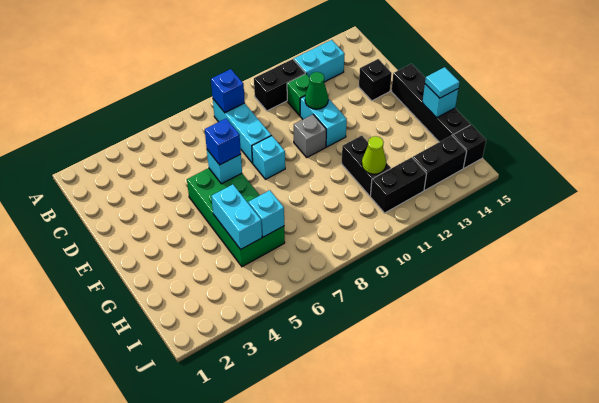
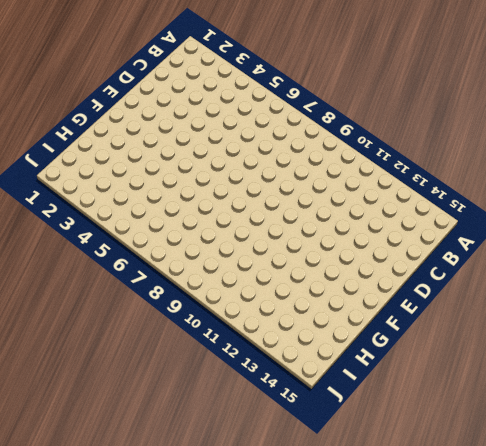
none -> cyan 1x3 brick [213,99,271,163]
none -> black 1x2 brick [254,59,305,111]
none -> cyan 1x2 brick [294,40,345,82]

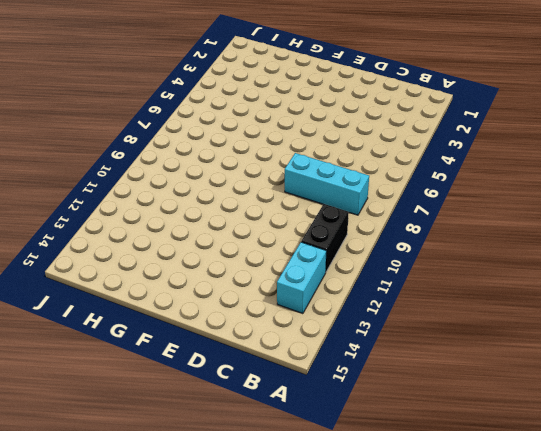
none -> green 1x1 brick [287,74,310,116]
none -> cyan 1x2 brick [300,96,347,147]
none -> black 1x1 brick [359,59,392,101]

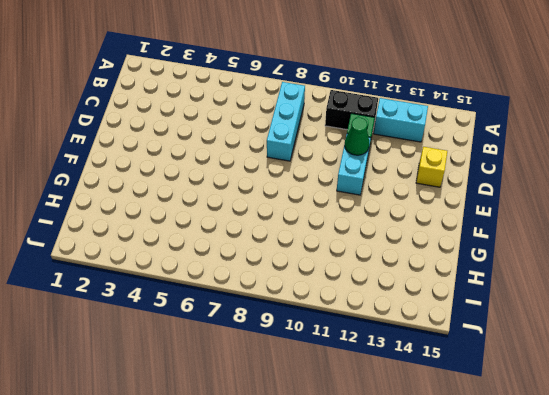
yellow 1x1 brick [416,147,447,187] -> black 1x1 brick [359,59,392,101]
none -> green 2x4 brick [187,168,285,267]
none -> cyan 1x1 brick [252,135,285,179]
none -> grey 1x1 brick [294,115,326,157]

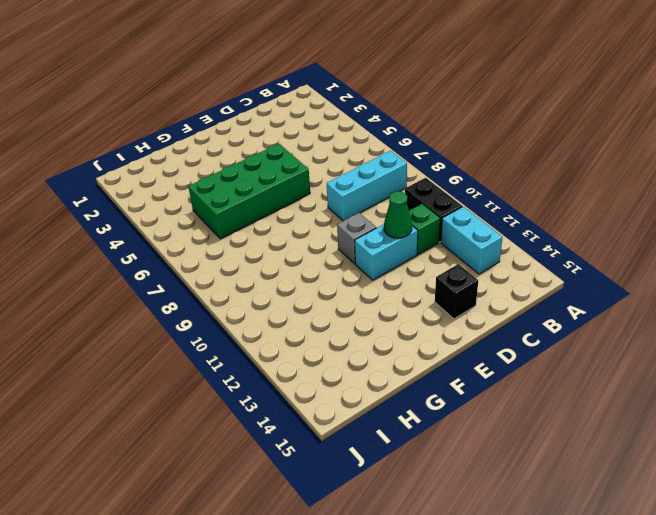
none -> cyan 1x1 brick [252,135,285,179]
none -> black 1x4 brick [391,64,470,142]
none -> black 1x2 brick [342,136,391,196]

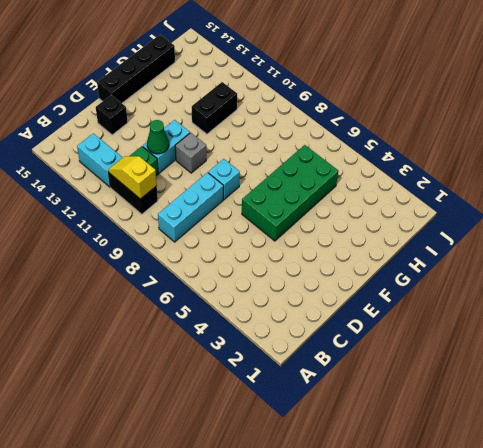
yellow 1x2 slope [108,156,157,199] -> none
none -> black 1x2 brick [370,157,427,213]
none -> black 1x2 brick [413,135,467,190]
none -> black 1x1 brick [453,125,486,168]

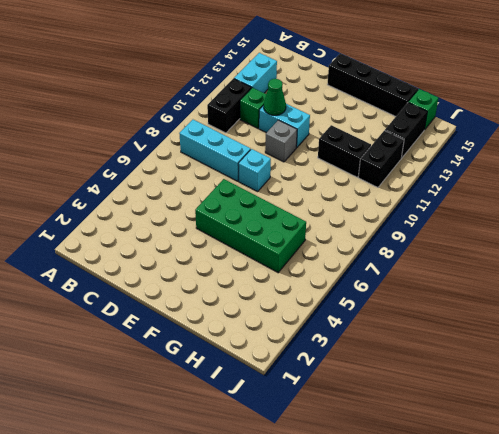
green 1x1 brick [408,89,438,130] -> black 1x1 brick [453,125,486,168]
none -> black 1x1 brick [359,59,392,101]
none -> blue 1x1 brick [211,69,245,113]
none -> cyan 1x1 brick [207,150,242,184]

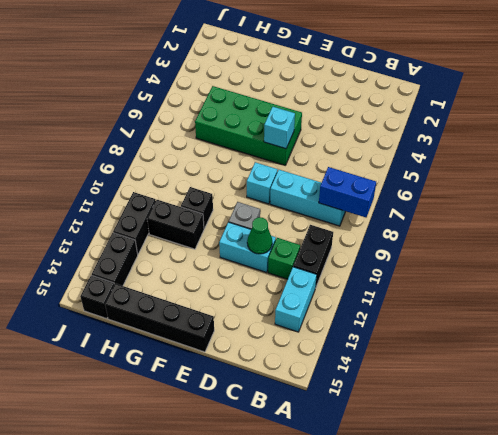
blue 1x2 brick [319,167,376,217] -> blue 1x1 brick [211,69,245,113]
black 1x1 brick [181,187,213,229] -> black 1x1 brick moved to [359,59,392,101]
none -> cyan 1x2 brick [211,185,262,249]
none -> cyan 1x1 brick [422,84,458,118]
none -> cyan 1x1 brick [249,190,284,237]

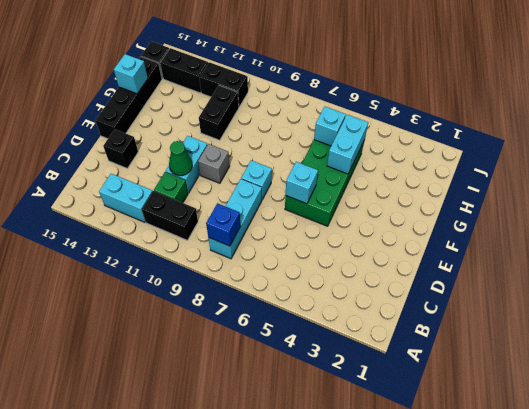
none -> lime 1x1 cone [362,136,386,174]
none -> blue 1x1 brick [205,119,241,165]
none -> cyan 1x1 tile [425,67,460,98]

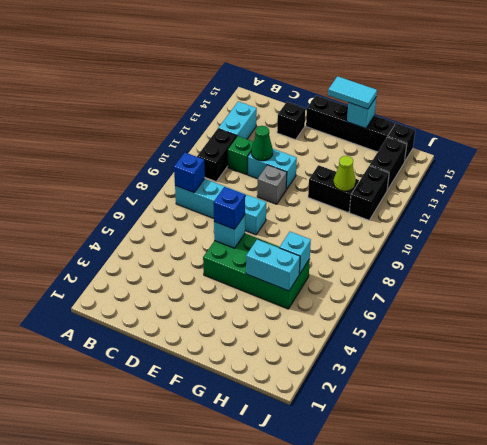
cyan 1x2 tile [328,76,377,109] -> cyan 1x1 tile [425,67,460,98]

